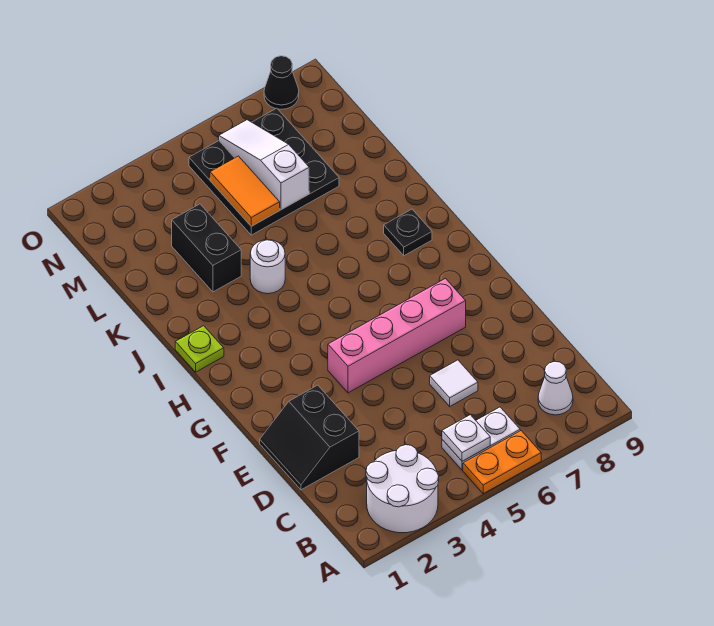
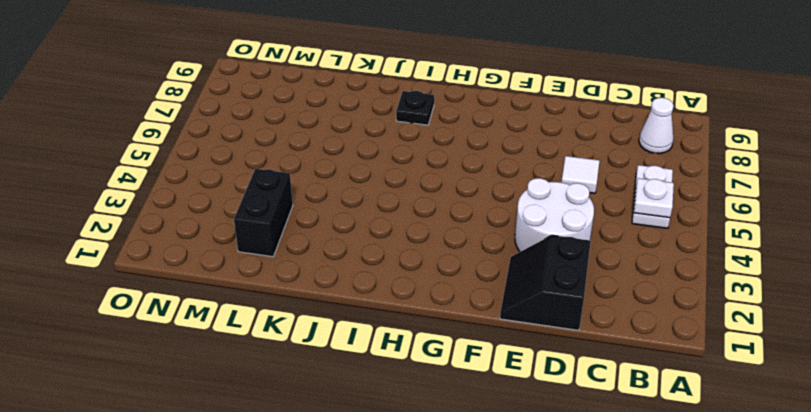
black 2x2 slope [500,235,591,330] -> black 2x2 slope turned to [260,385,359,490]
white 2x2 round brick [515,178,594,252] -> white 2x2 round brick moved to [366,445,439,533]
black 1x2 brick [234,169,293,257] -> black 1x2 brick turned to [172,204,241,292]
none -> orange 1x2 plate [463,431,541,494]
none -> pink 1x4 brick [328,279,466,393]
none -> lime 1x1 plate [175,326,224,372]

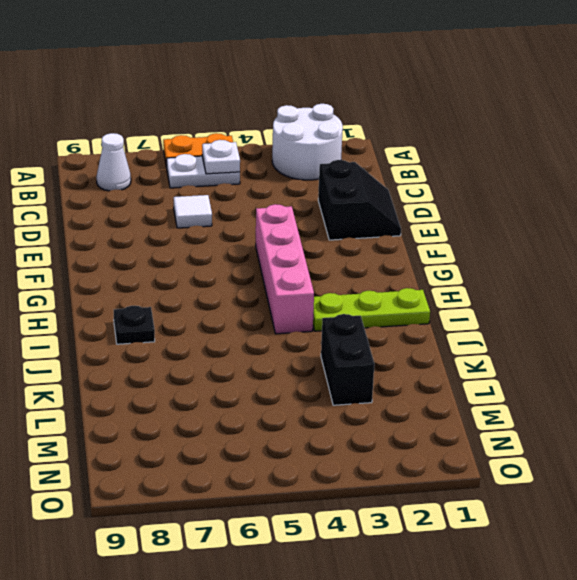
pink 1x4 brick [256,204,314,334] -> pink 1x4 brick turned to [328,279,466,393]
lime 1x3 plate [313,288,430,331] -> lime 1x1 plate [175,326,224,372]
none -> white 1x1 round brick [250,240,285,294]
none -> black 3x3 plate [189,108,339,235]
none -> black 1x1 cone [264,56,299,109]

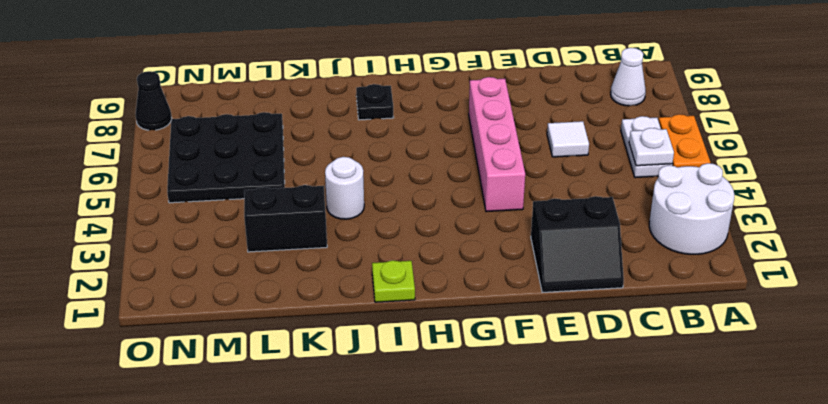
none -> orange 1x2 tile [210,156,280,226]
none -> white 1x3 slope [219,120,309,210]

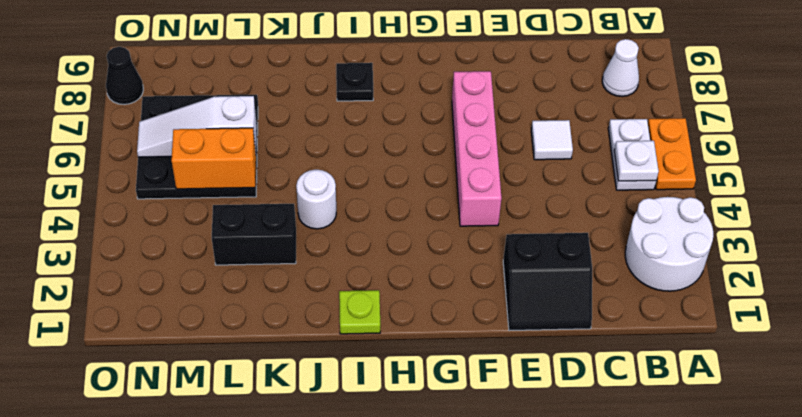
orange 1x2 brick [171,128,256,189] -> orange 1x2 tile [210,156,280,226]

